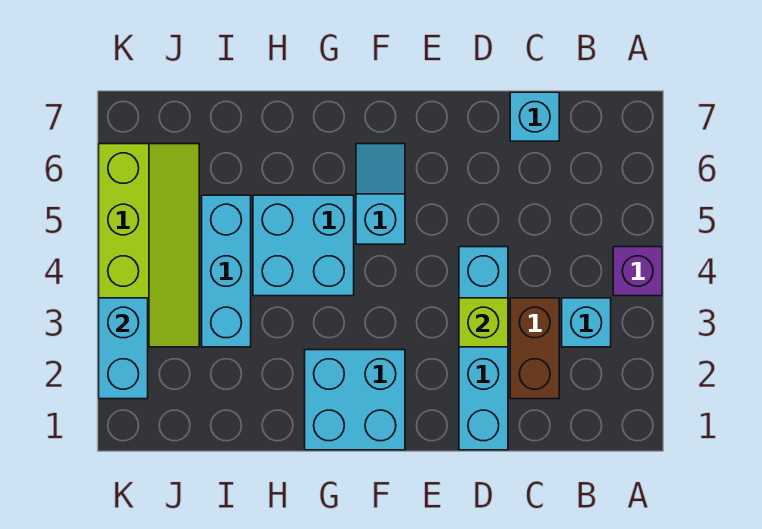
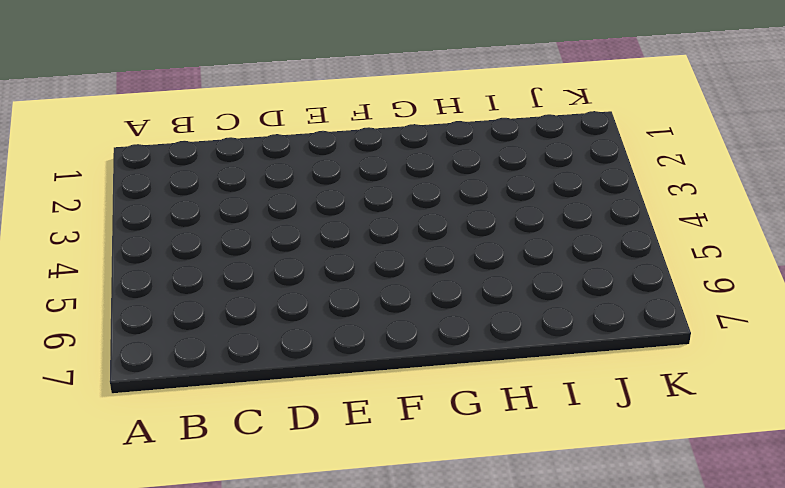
none -> purple 1x1 brick [613,247,662,296]
none -> cyan 1x1 brick [562,298,611,347]
none -> brown 1x2 brick [510,298,559,399]

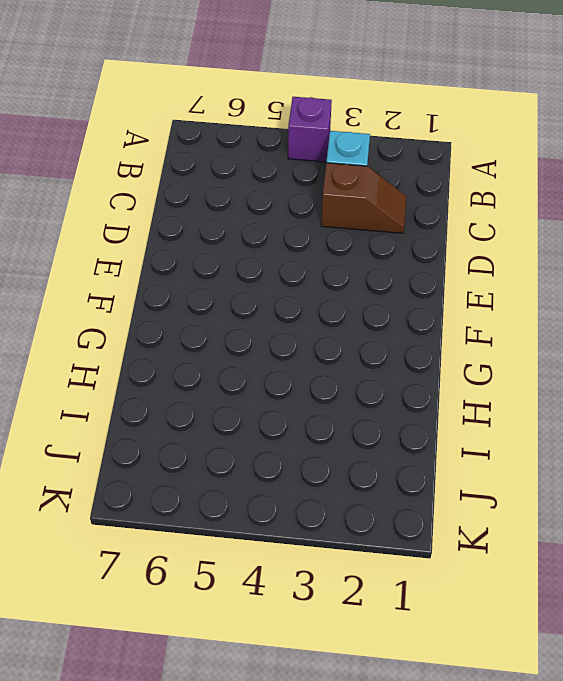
brown 1x2 slope [321,163,407,233] -> brown 1x2 brick [510,298,559,399]
none -> cyan 1x1 brick [510,92,559,141]
none -> cyan 1x4 brick [459,247,508,450]
none -> cyan 2x2 brick [305,350,405,450]

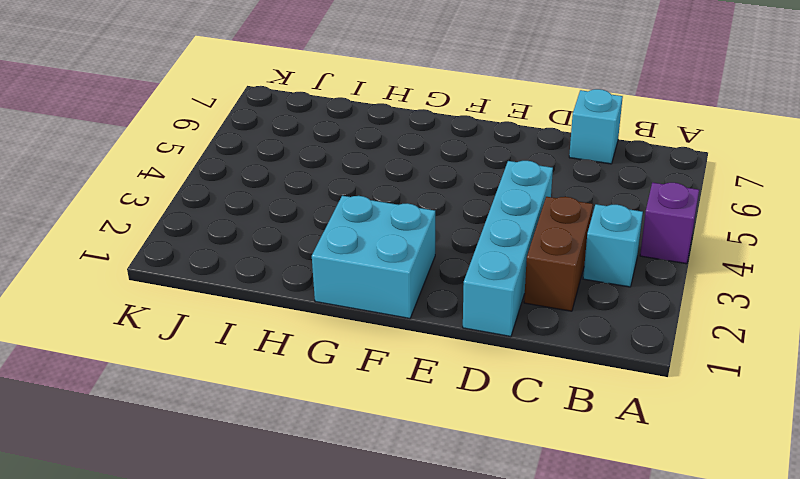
none -> cyan 1x2 slope [356,144,405,244]
none -> cyan 2x2 brick [253,195,354,296]
none -> cyan 1x3 brick [202,195,251,347]

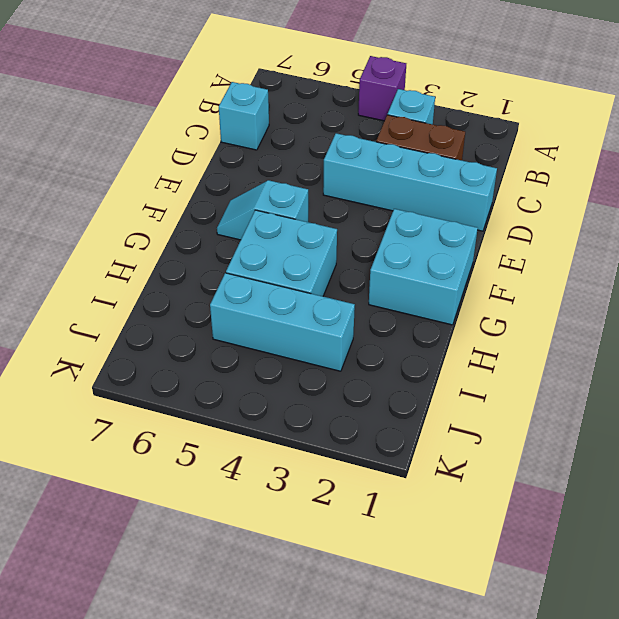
none -> lime 2x4 slope [99,144,199,347]
none -> lime 1x1 brick [459,298,508,347]
none -> cyan 1x2 brick [99,298,148,399]

